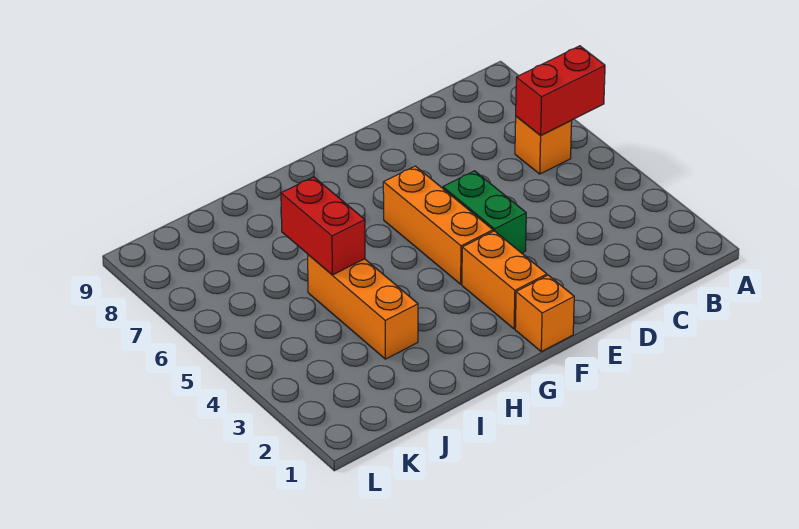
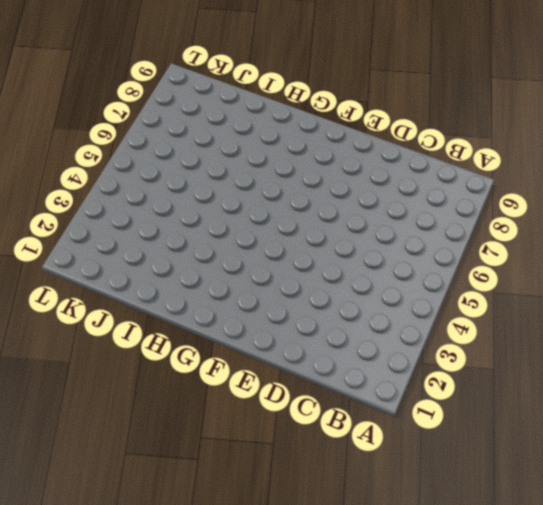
none -> orange 1x1 brick [515,116,572,174]
none -> green 1x2 brick [443,171,526,253]

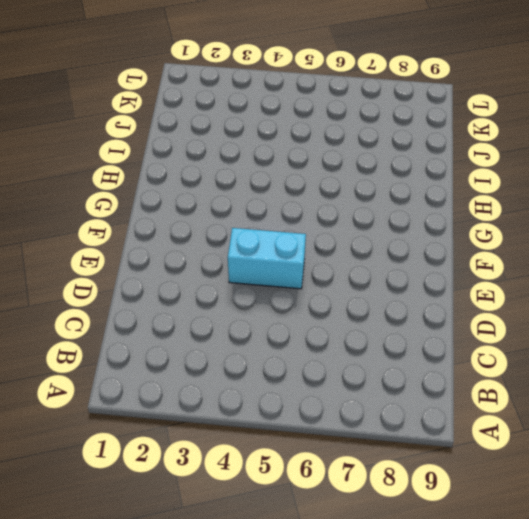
cyan 1x2 brick [228,228,306,289] -> green 1x2 brick [443,171,526,253]
none -> orange 1x1 brick [515,116,572,174]
none -> orange 1x1 brick [515,275,574,352]

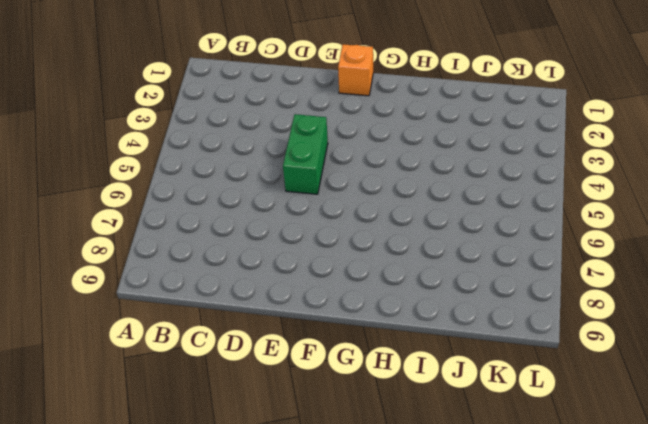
none -> orange 1x1 brick [515,116,572,174]
none -> orange 1x2 brick [462,231,547,329]

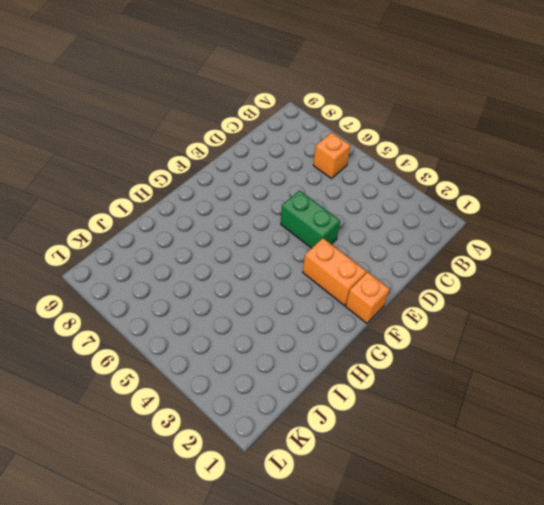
none -> orange 1x3 brick [383,166,493,284]
none -> orange 1x3 brick [308,255,418,359]

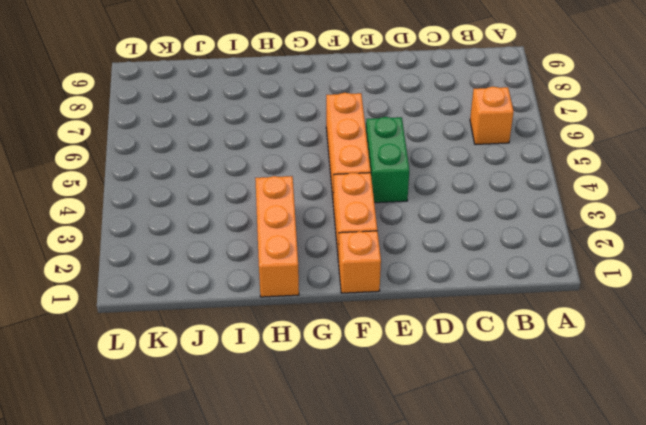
orange 1x3 brick [255,176,299,297] -> orange 1x3 brick moved to [308,255,418,359]
none -> red 1x2 brick [516,46,605,136]
none -> red 1x2 brick [281,177,365,275]

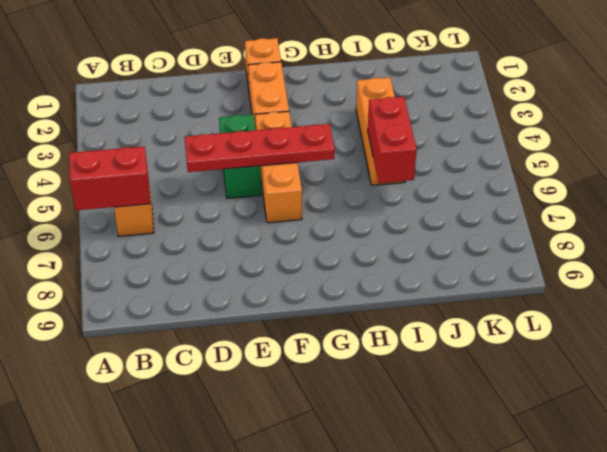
red 1x4 plate [184,124,335,172] -> none

